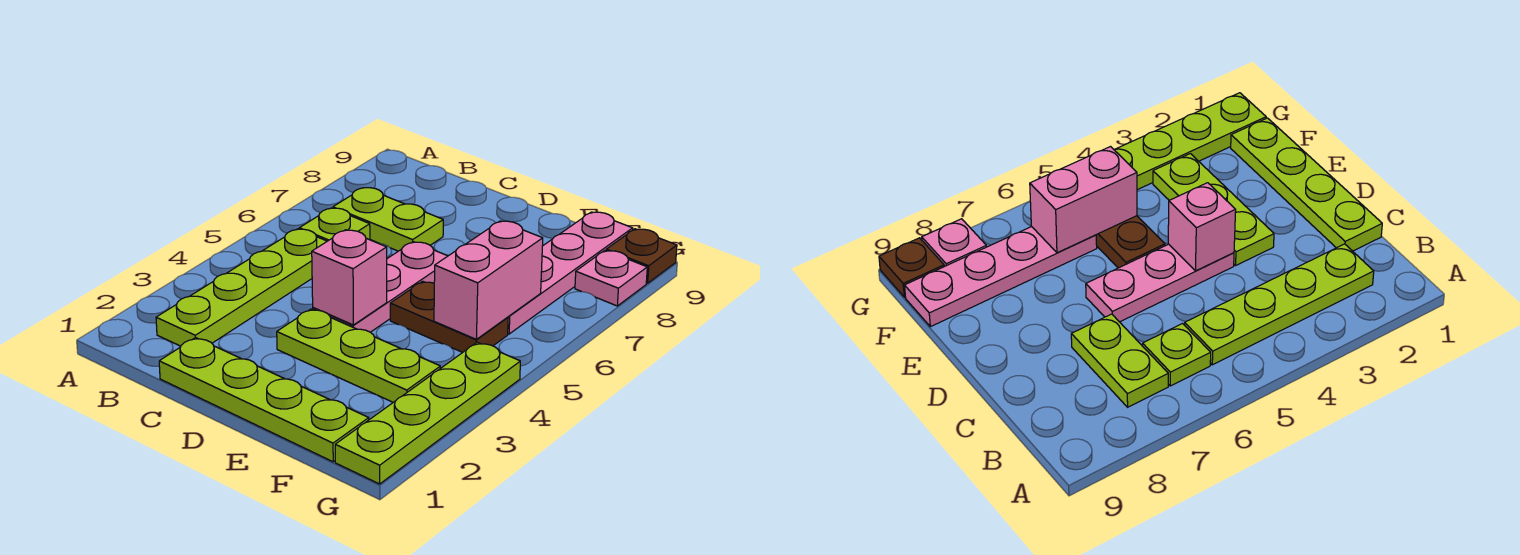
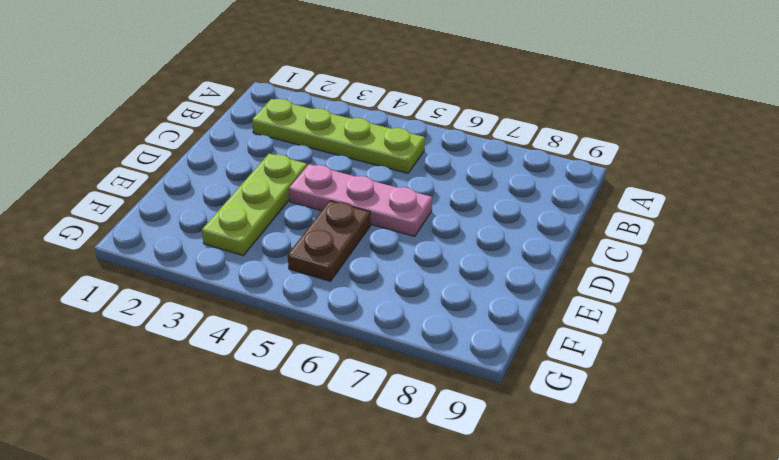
none -> lime 1x1 plate [299,208,370,241]
none -> lime 1x2 plate [333,188,443,251]
none -> lime 1x4 plate [159,338,369,462]

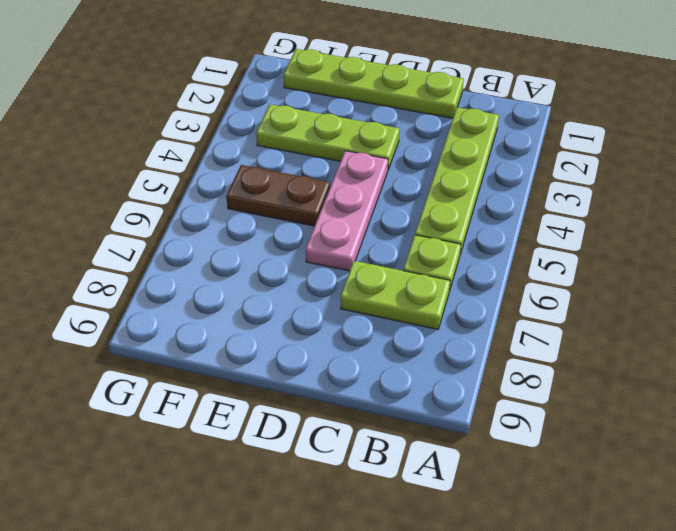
none -> pink 1x4 plate [508,212,633,334]
none -> lime 1x4 plate [335,342,520,484]
none -> pink 1x1 plate [575,250,647,306]

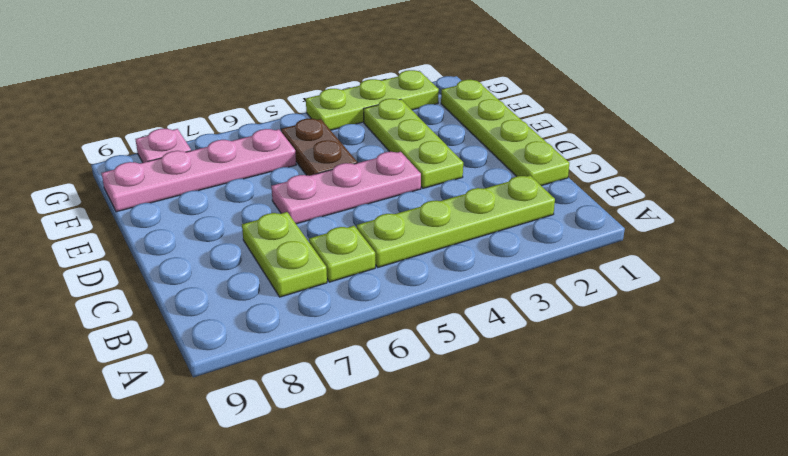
lime 1x3 plate [306,70,439,130] -> lime 1x4 plate [335,342,520,484]
none -> brown 1x1 plate [606,229,677,283]
none -> pink 1x1 brick [312,230,387,325]
none -> pink 1x2 brick [434,221,543,339]

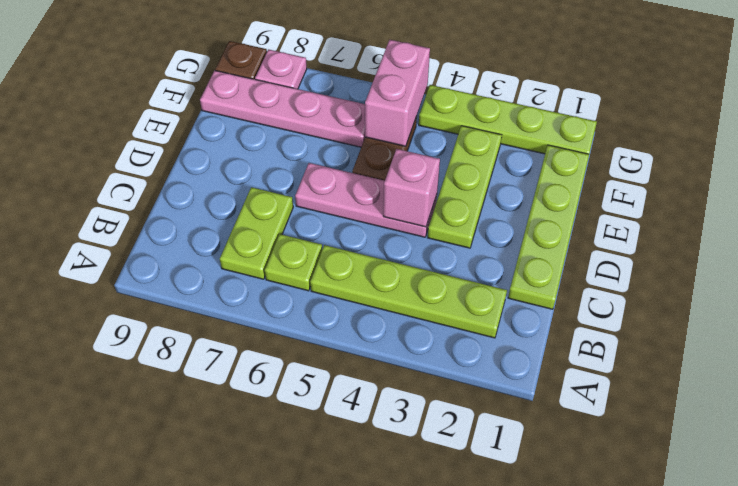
pink 1x2 brick [365,40,430,146] -> pink 1x2 brick turned to [434,221,543,339]

